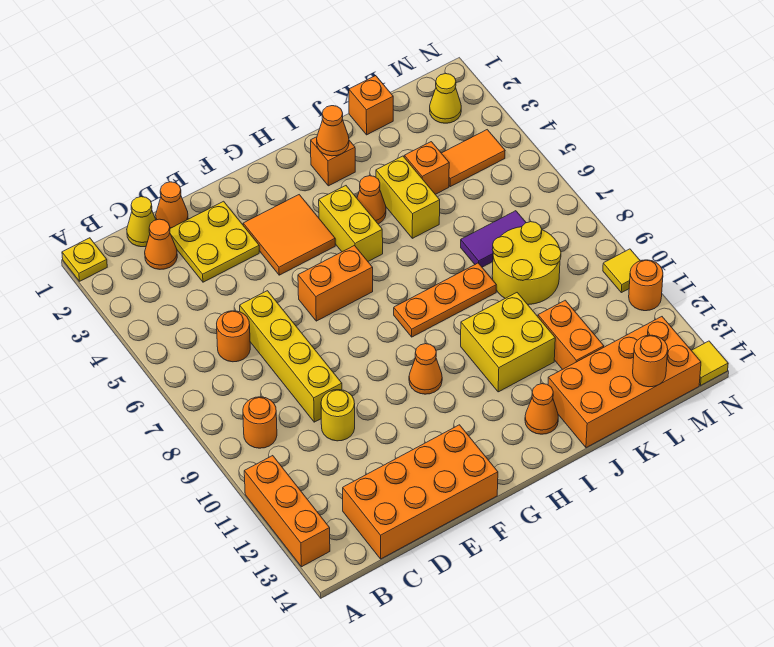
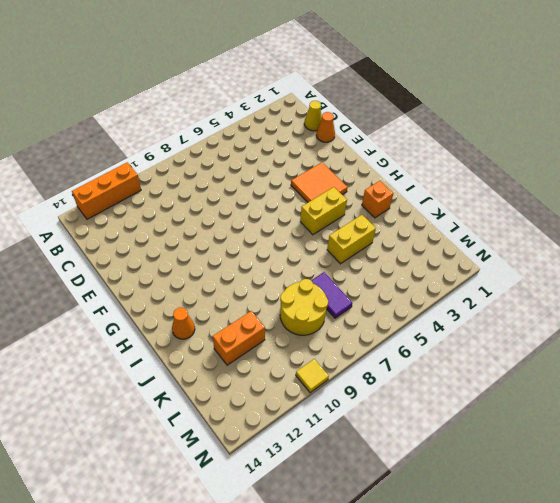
none -> yellow 1x1 plate [62,238,107,281]
none -> orange 1x1 round brick [243,397,277,448]
none -> orange 1x1 cone [145,219,177,269]
none -> orange 1x1 round brick [217,311,250,362]

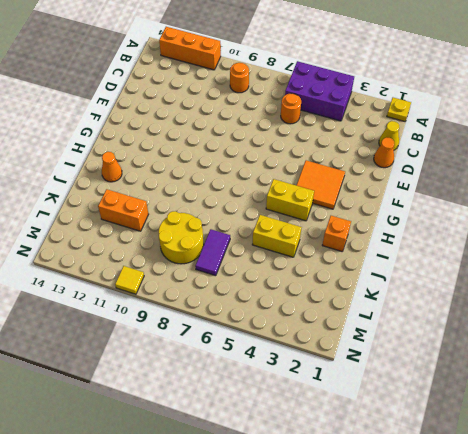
purple 2x3 brick [285,61,354,121] -> none
none -> orange 1x1 cone [145,219,177,269]
none -> orange 2x4 brick [343,425,498,559]
none -> yellow 2x2 plate [170,201,259,282]
none -> yellow 1x4 brick [240,291,342,422]

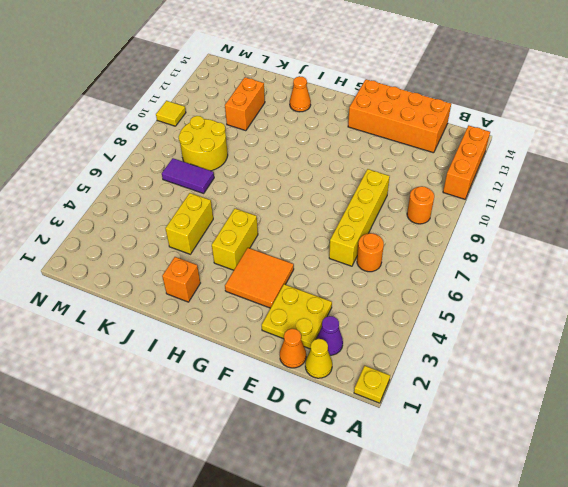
purple 1x1 cone [317,316,343,355] -> orange 1x1 cone [145,219,177,269]
none -> yellow 1x1 round brick [321,390,355,441]
none -> orange 1x2 brick [298,246,373,321]
none -> orange 1x1 cone [409,344,442,394]
none -> orange 1x3 plate [394,263,496,337]

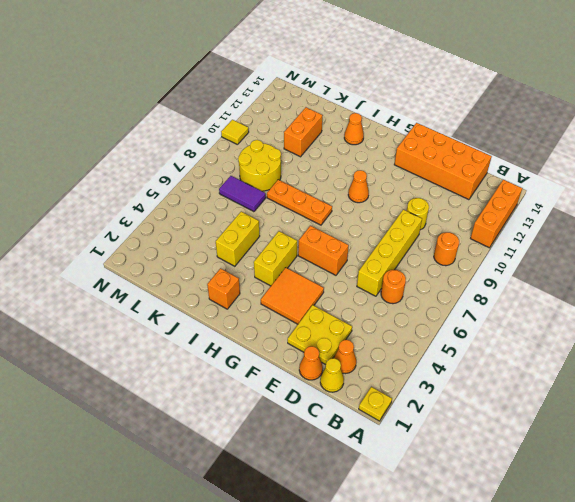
none -> orange 1x1 cone [357,176,386,224]
none -> yellow 2x2 brick [461,293,555,392]
none -> orange 2x4 brick [548,317,701,448]
none -> orange 1x1 brick [349,76,393,135]

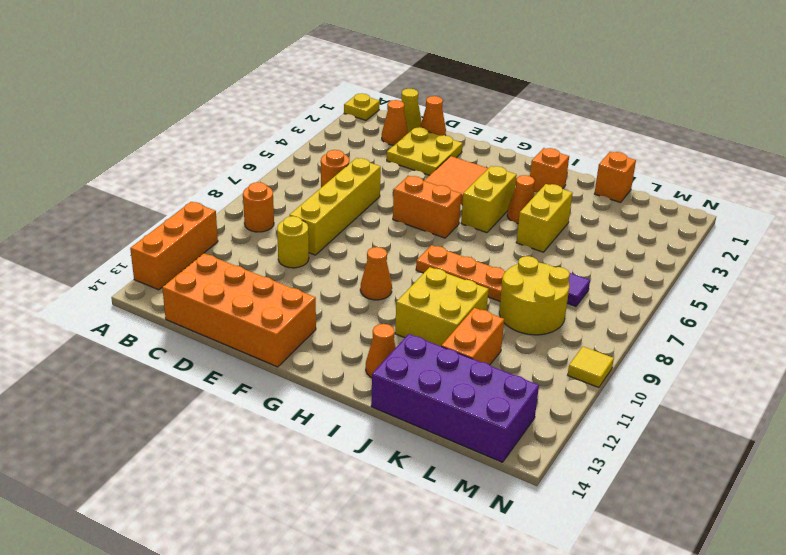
purple 2x4 brick [371,334,539,462] -> orange 2x4 brick [548,317,701,448]
none -> orange 1x1 brick [404,142,449,194]
none -> orange 1x2 tile [442,130,505,187]
none -> yellow 1x1 cone [430,74,461,123]
none -> orange 1x1 round brick [629,260,663,311]

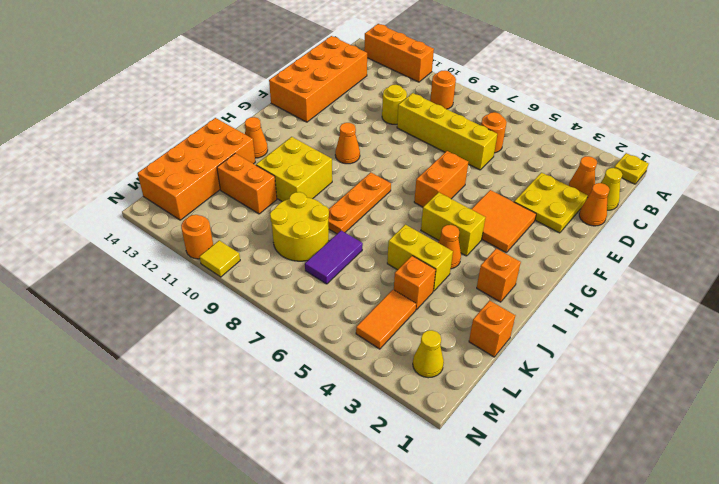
none -> yellow 1x1 tile [691,341,728,385]
none -> orange 1x1 cone [317,106,349,156]
none -> orange 1x1 round brick [633,335,668,387]

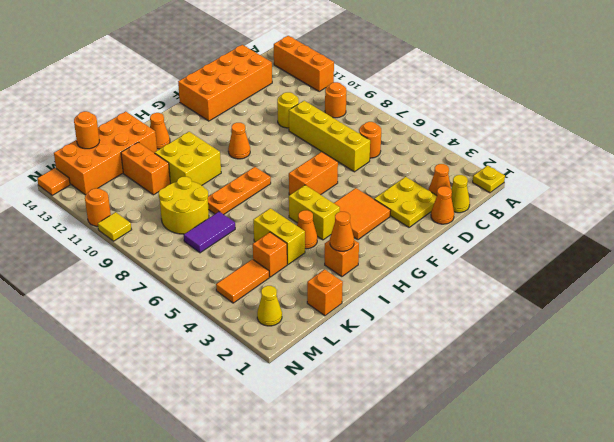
orange 1x1 tile [37,168,70,195] -> yellow 1x1 tile [691,341,728,385]

